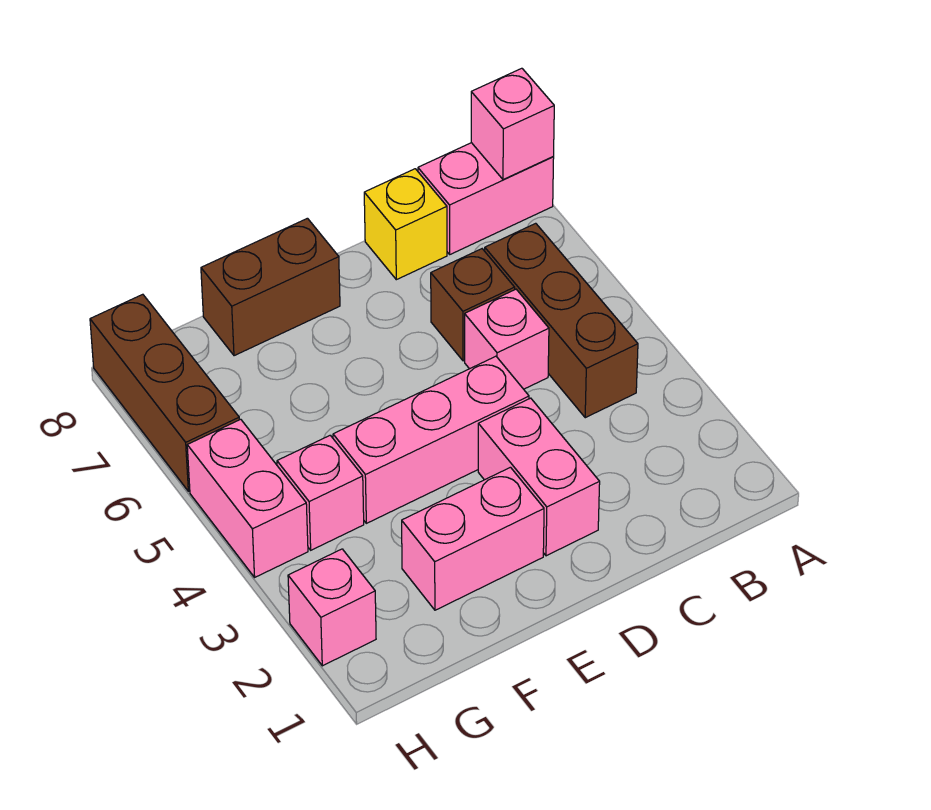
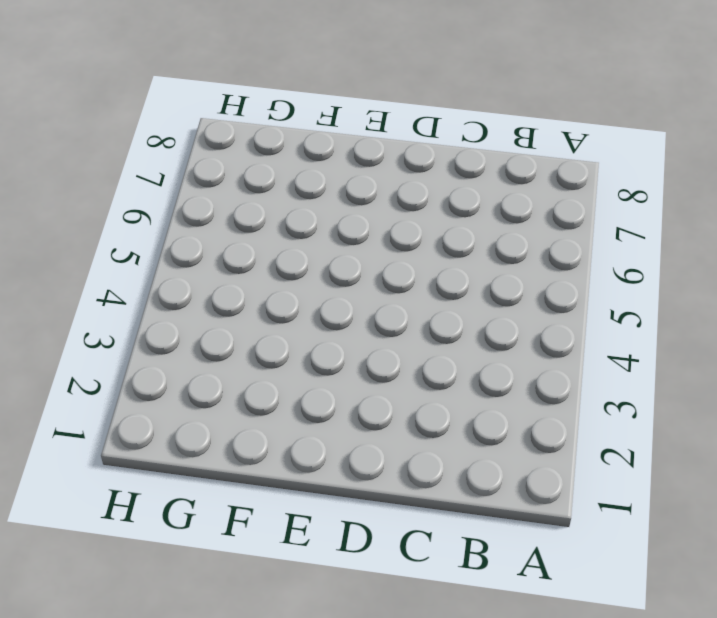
none -> pink 1x2 brick [418,143,554,254]
none -> brown 1x3 brick [485,223,638,418]
none -> pink 1x1 brick [465,289,549,389]

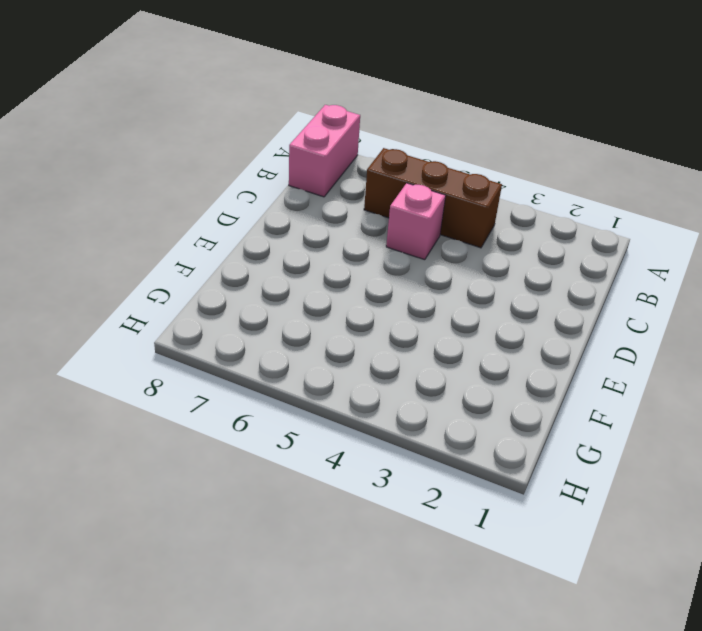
none -> brown 1x1 brick [431,249,515,361]
none -> yellow 1x1 brick [364,169,447,280]
none -> pink 1x2 brick [478,398,600,556]

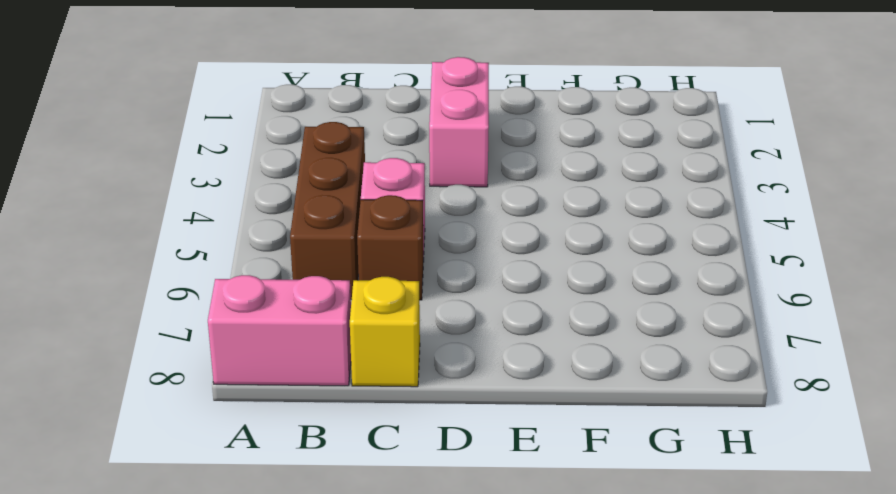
none -> pink 1x3 brick [333,356,529,523]
none -> pink 1x2 brick [402,467,544,610]
none -> brown 1x2 brick [201,218,340,356]

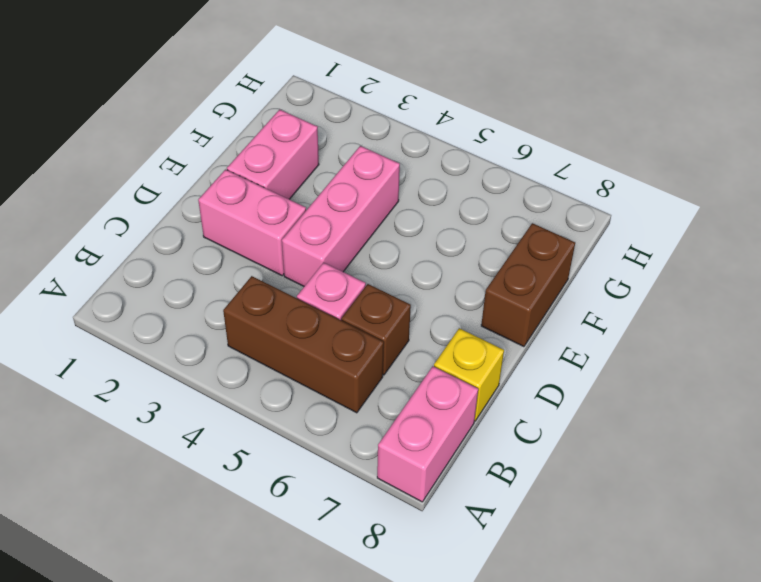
none -> pink 1x1 brick [277,435,364,550]
none -> pink 1x1 brick [288,549,376,666]
none -> pink 1x2 brick [187,419,308,577]

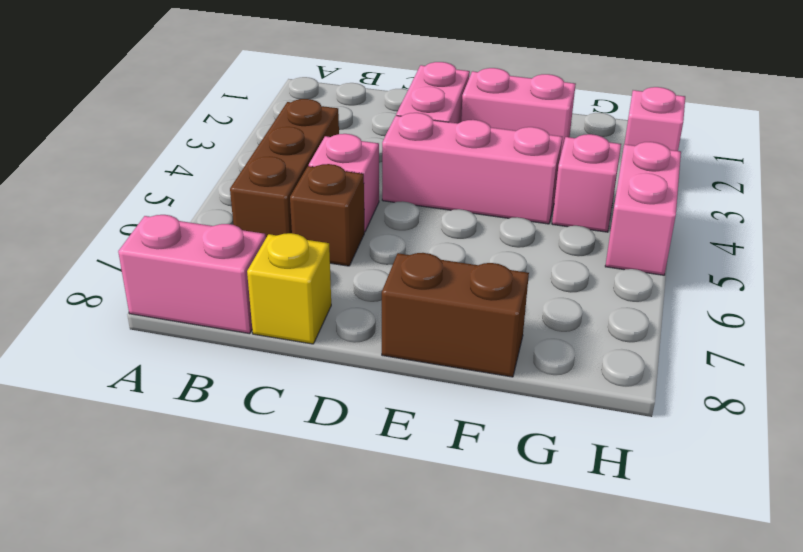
none -> brown 1x3 brick [90,294,239,491]
none -> pink 1x1 brick [471,68,554,180]

